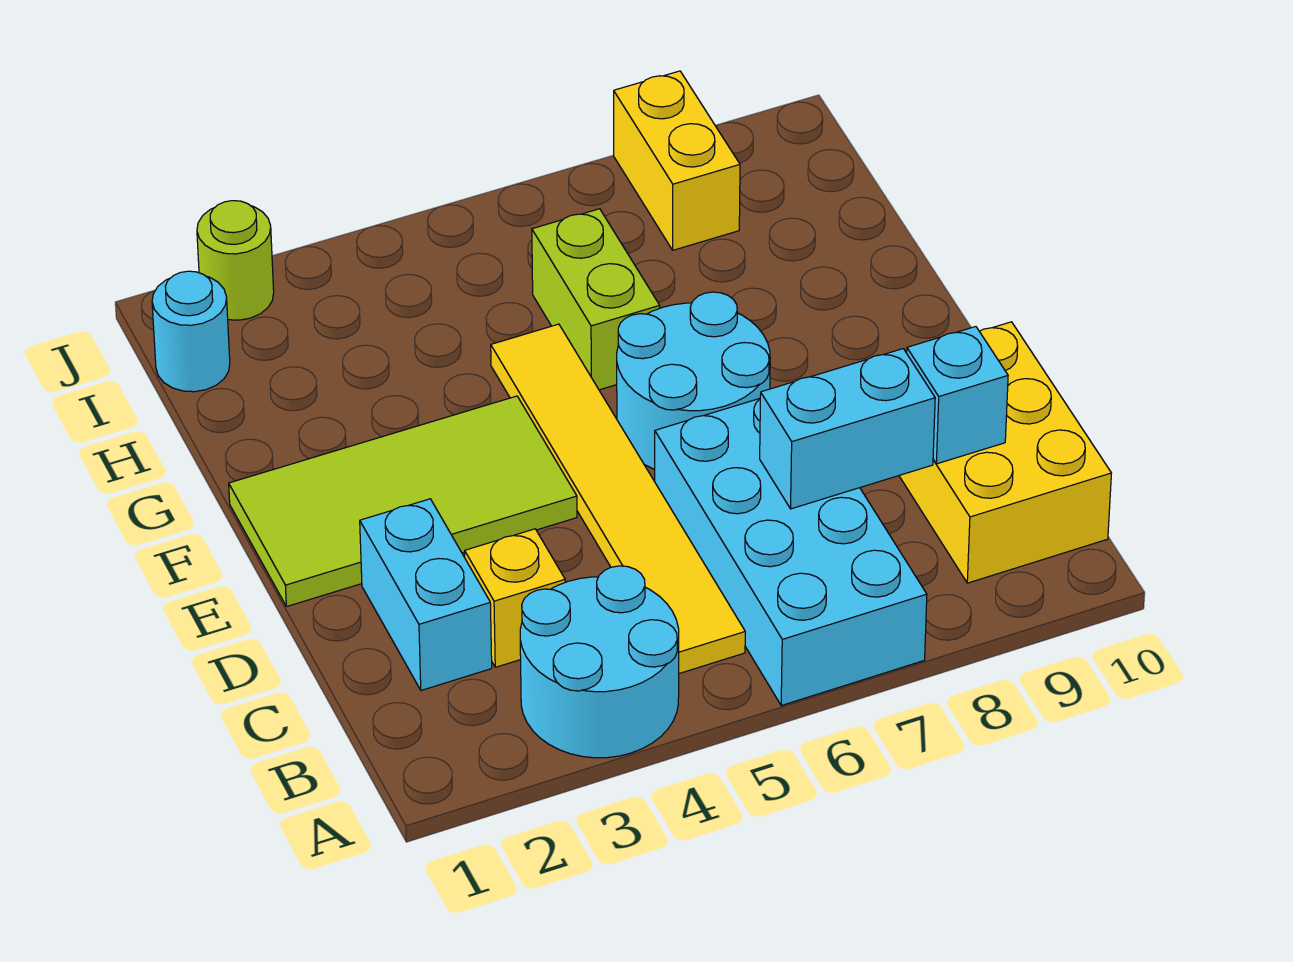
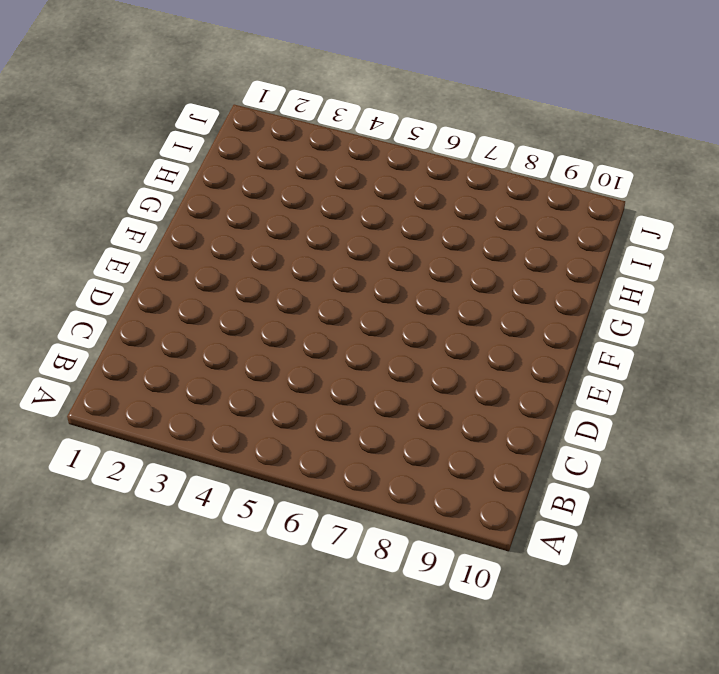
none -> cyan 2x2 round brick [520,566,679,758]
none -> cyan 2x4 brick [655,399,927,705]
none -> yellow 1x6 tile [491,324,745,674]

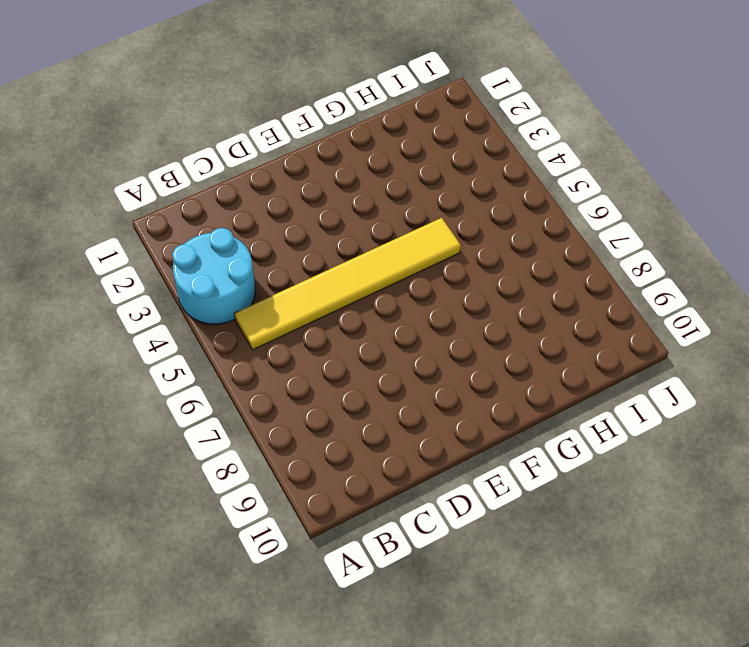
none -> cyan 2x4 brick [655,399,927,705]
none -> yellow 2x3 brick [899,322,1111,583]
none -> cyan 1x2 brick [360,499,492,690]

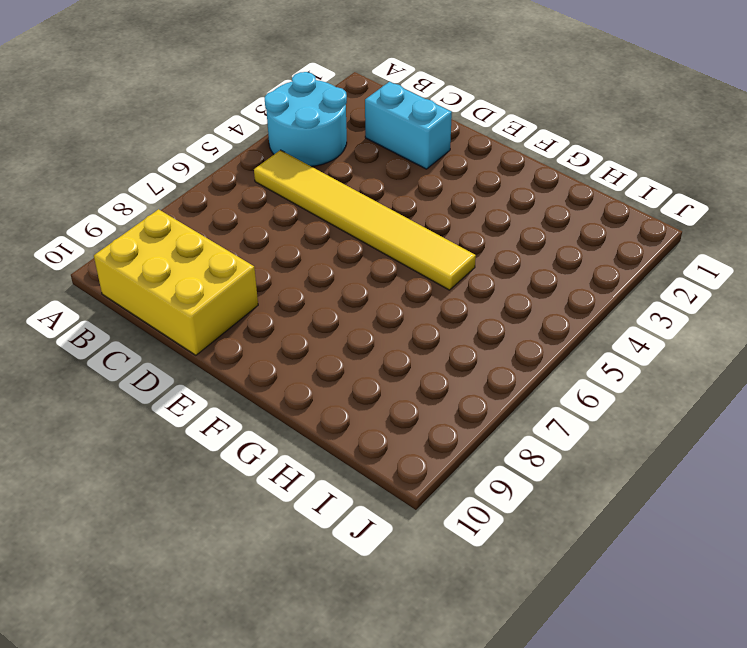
none -> cyan 2x4 brick [655,399,927,705]
none -> yellow 1x1 brick [465,529,565,667]
none -> lime 2x4 tile [229,396,577,607]

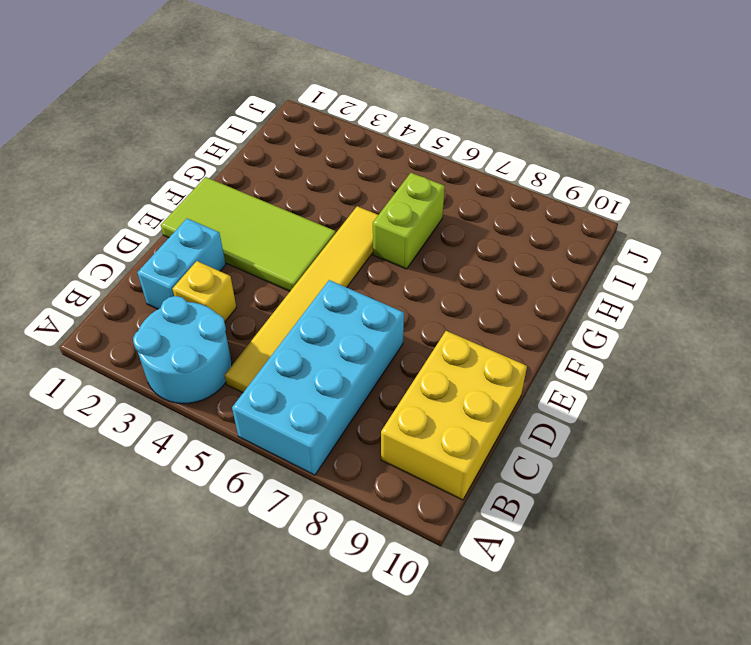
none -> cyan 2x2 round brick [617,292,770,470]
none -> cyan 1x1 round brick [152,271,230,392]
none -> yellow 1x2 brick [614,71,740,250]

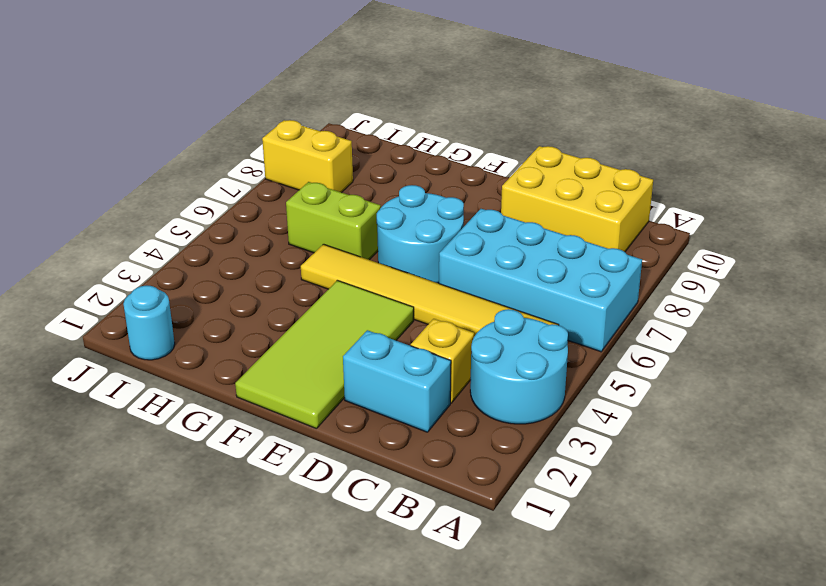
none -> lime 1x1 round brick [197,201,274,320]
none -> cyan 1x2 brick [760,349,935,509]
none -> cyan 1x1 brick [907,327,1008,464]

